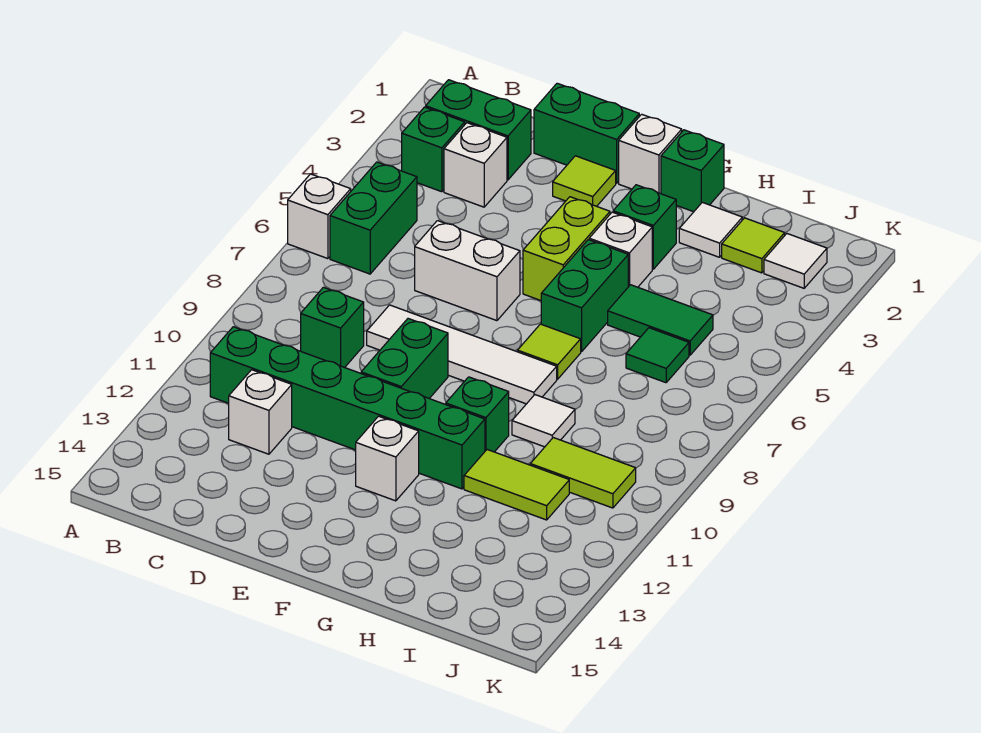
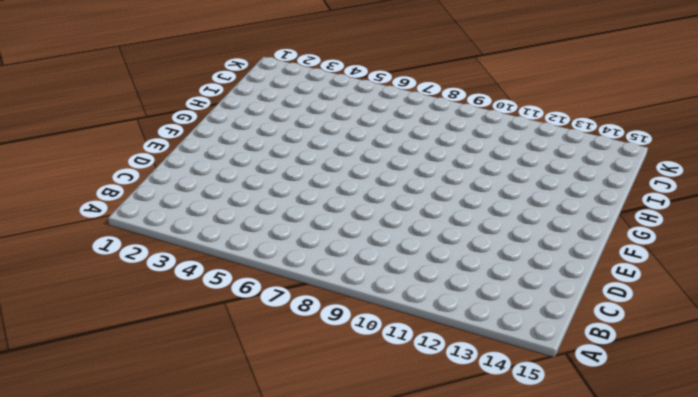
none -> white 1x1 brick [288,174,351,259]
none -> green 1x2 brick [426,80,531,180]
none -> green 1x1 brick [402,107,465,192]
none -> green 1x2 brick [330,162,417,274]

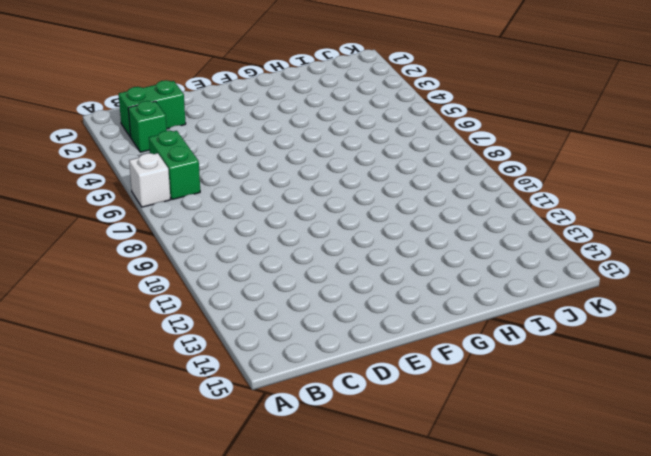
none -> green 1x6 brick [210,327,485,489]
none -> white 1x1 brick [444,123,507,207]
none -> green 1x1 brick [301,287,364,368]
none -> white 1x1 brick [229,370,292,454]

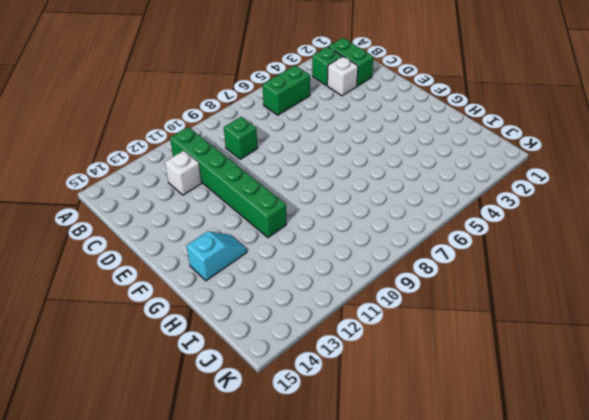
cyan 1x2 slope [187,231,247,281] -> none
none -> white 1x1 brick [288,174,351,259]
none -> green 1x2 brick [534,83,639,183]
none -> white 1x2 brick [415,221,520,321]
none -> white 1x4 tile [367,305,557,404]

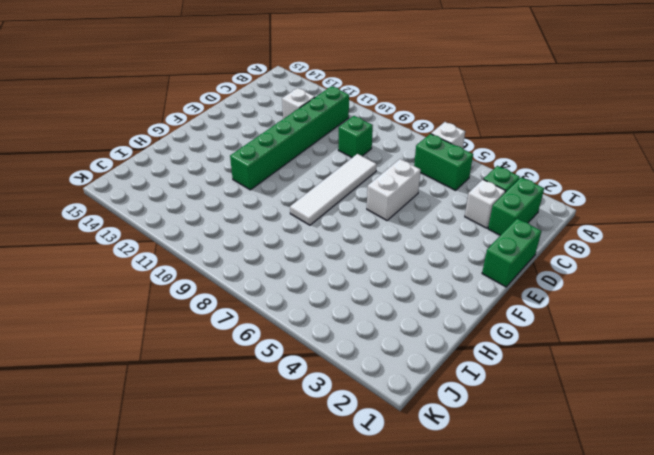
none -> lime 1x1 tile [553,156,616,206]
none -> green 1x2 brick [361,319,448,398]
none -> white 1x1 brick [619,114,682,194]
none -> lime 1x2 brick [523,197,610,300]

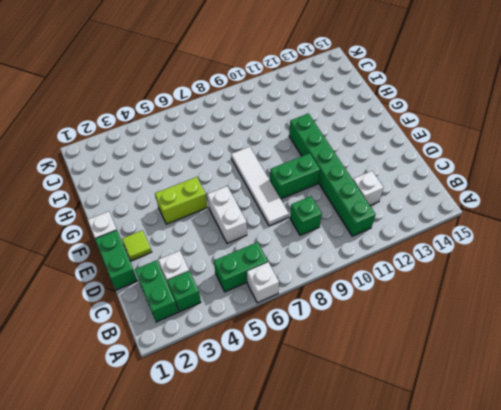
none -> white 1x1 brick [356,416,419,501]
none -> green 1x1 brick [661,130,724,212]
none -> green 1x1 brick [613,185,676,269]
none -> white 1x1 brick [589,212,652,287]

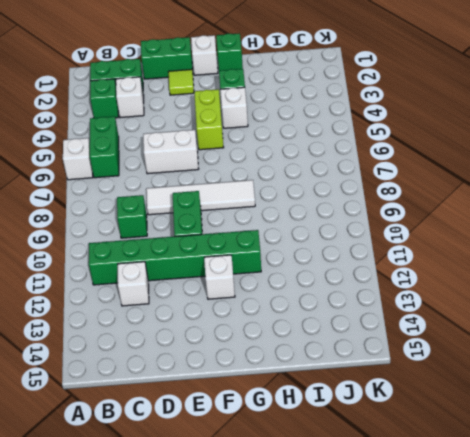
none -> green 1x2 brick [541,240,628,352]
none -> lime 1x1 tile [518,324,581,379]
none -> green 1x1 brick [446,377,509,452]
none -> white 1x1 tile [679,202,742,257]

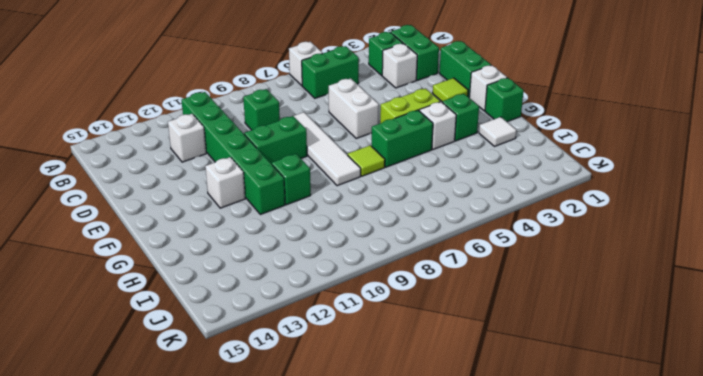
none -> green 1x2 tile [608,285,713,355]
none -> white 1x1 tile [512,395,575,447]
none -> lime 1x2 tile [464,450,569,520]
none -> lime 1x1 tile [722,218,785,273]

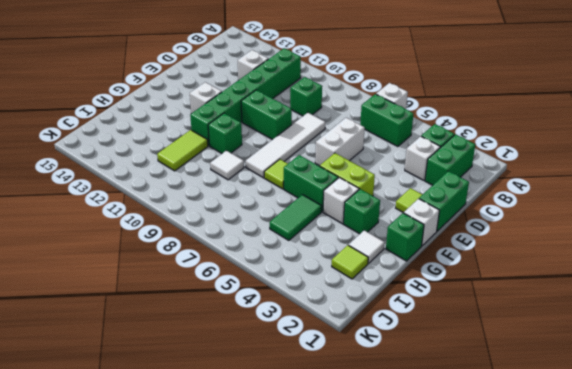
none -> green 1x1 tile [626,328,689,383]
none -> lime 1x2 tile [530,438,636,508]
none -> white 1x1 tile [764,234,827,288]

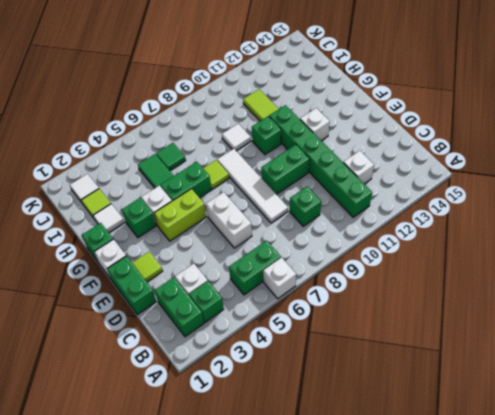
none -> lime 1x2 tile [530,438,636,508]

